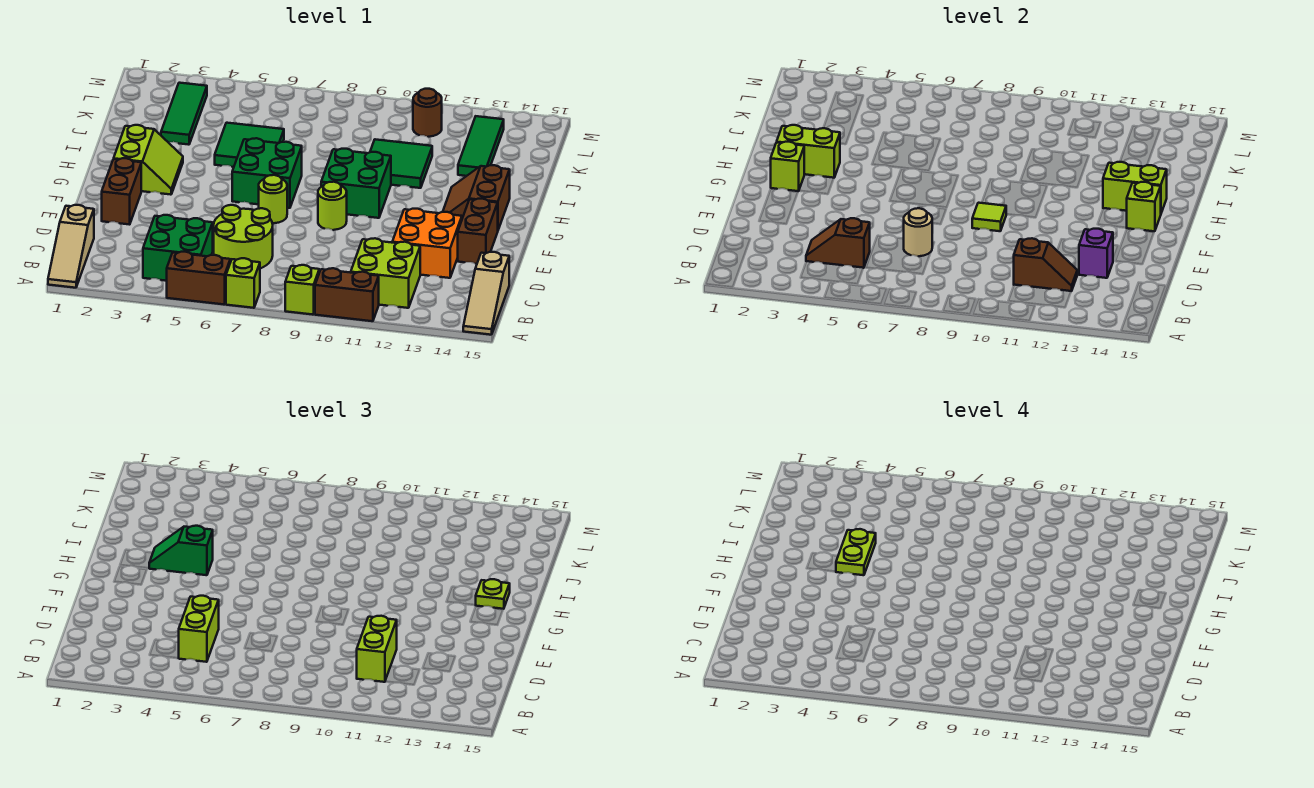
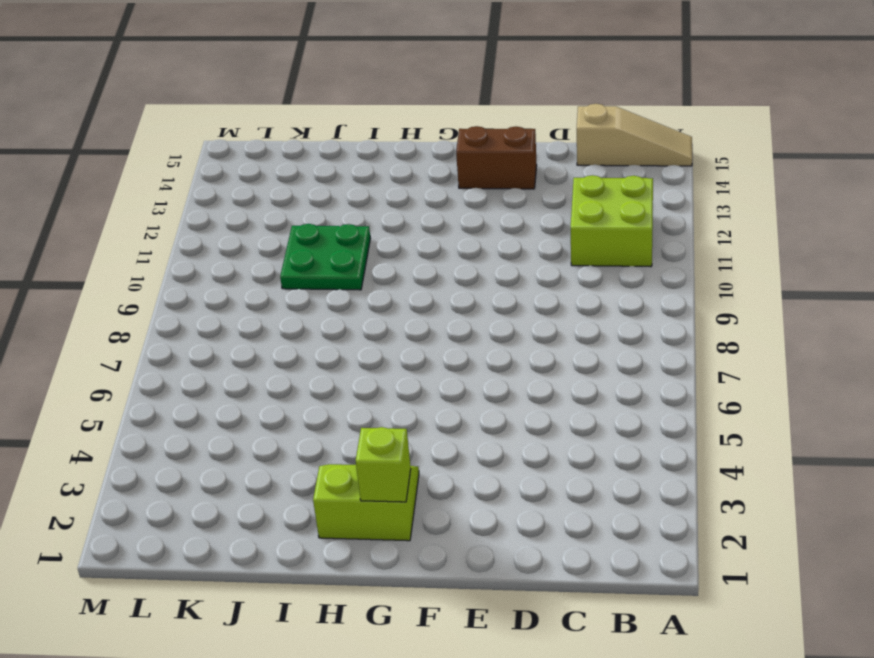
green 2x2 plate [280,224,370,290] -> green 2x2 tile [370,139,432,188]
none -> tan 1x3 slope [48,205,94,288]
none -> brown 1x2 brick [167,252,230,304]
none -> lime 1x1 brick [226,258,260,308]
none -> lime 1x1 brick [285,265,319,315]

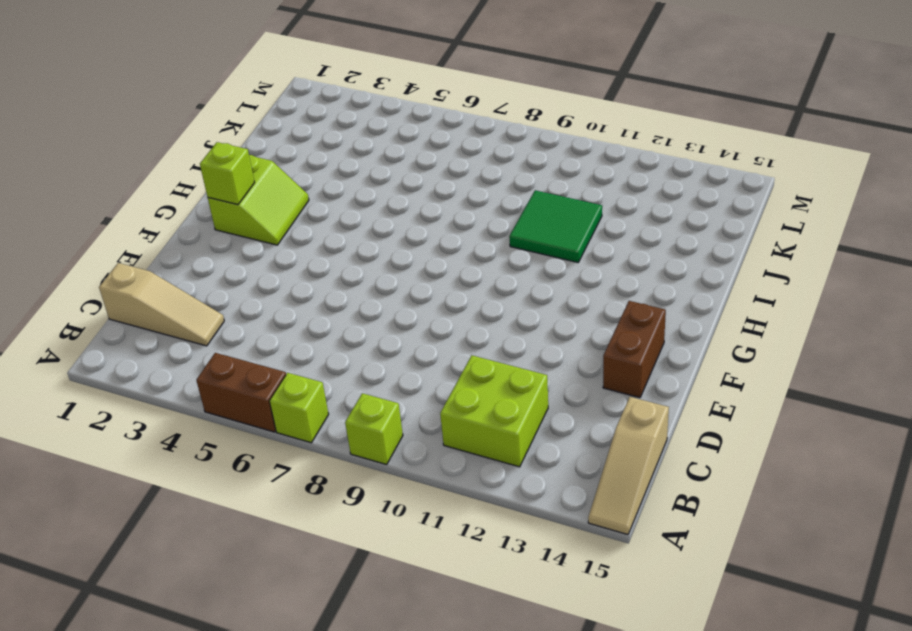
tan 1x3 slope [99,263,224,346] -> tan 1x3 slope turned to [48,205,94,288]
none -> brown 1x2 brick [315,268,379,321]
none -> green 2x2 brick [143,215,213,281]
none -> lime 2x2 round brick [214,205,273,268]
none -> orange 2x2 brick [392,209,462,278]

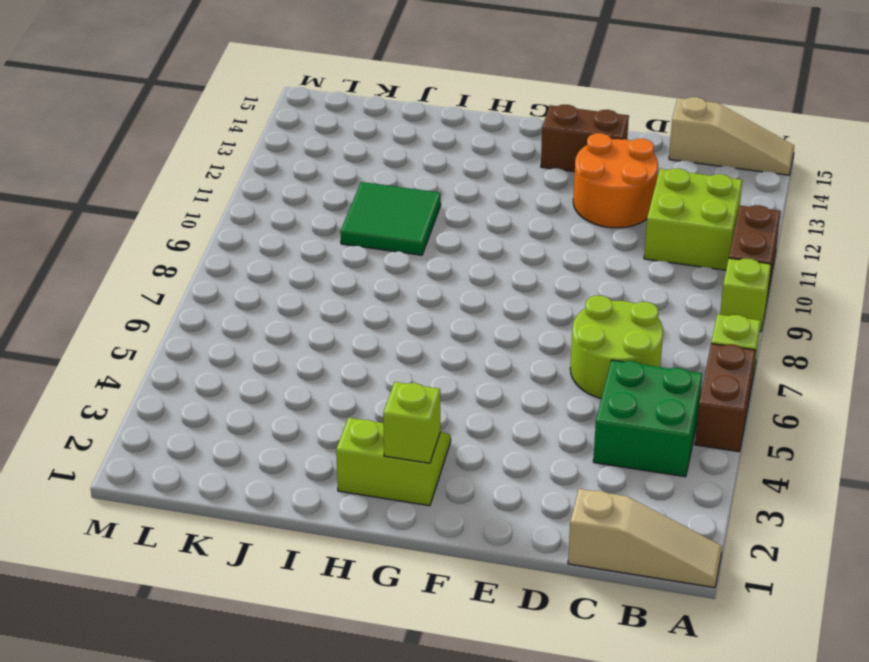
orange 2x2 round brick [573,133,658,228] -> orange 2x2 brick [392,209,462,278]
none -> brown 1x2 brick [102,158,141,225]
none -> lime 1x1 round brick [259,175,287,223]
none -> lime 1x1 round brick [318,182,347,230]
none -> green 2x2 brick [232,138,302,208]

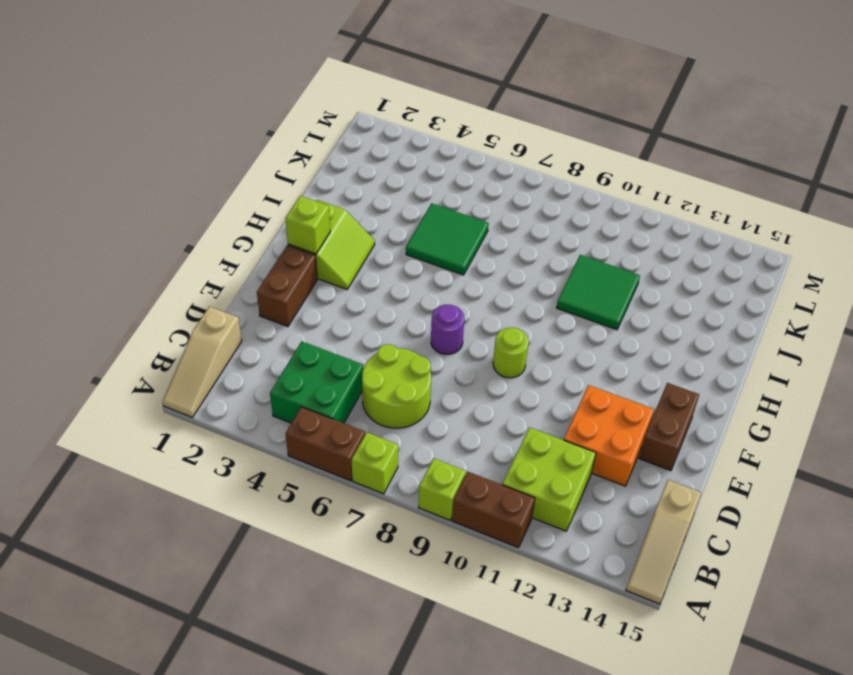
purple 1x1 round brick [431,305,464,354] -> lime 1x1 round brick [259,175,287,223]
none -> green 2x2 brick [232,138,302,208]
none -> green 2x2 brick [321,149,391,218]
none -> brown 2x2 slope [443,165,510,230]
none -> green 1x3 tile [161,83,207,145]

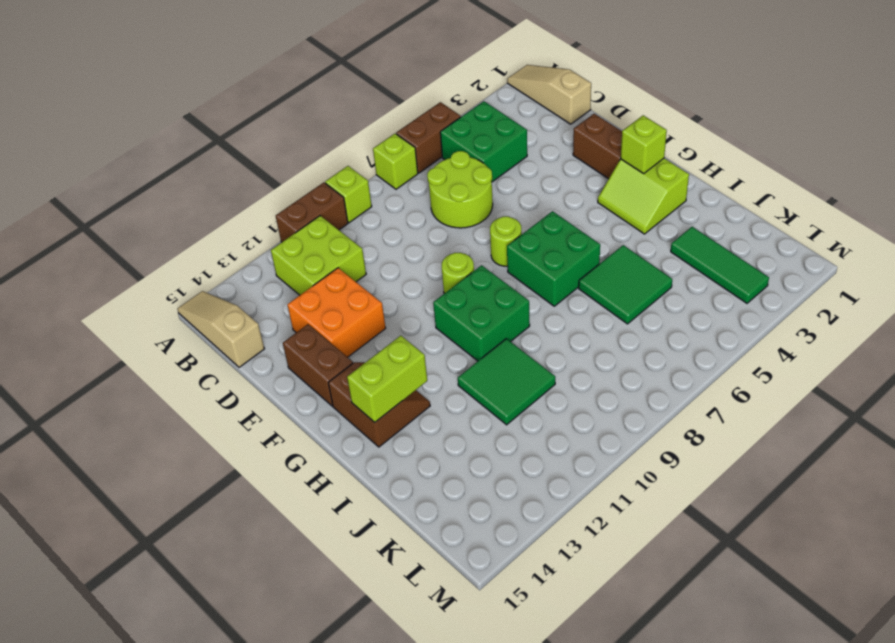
none -> green 1x3 tile [458,116,504,176]
none -> brown 1x1 round brick [413,89,442,137]
none -> brown 1x2 slope [806,218,870,268]
none -> brown 1x2 slope [1014,238,1077,291]

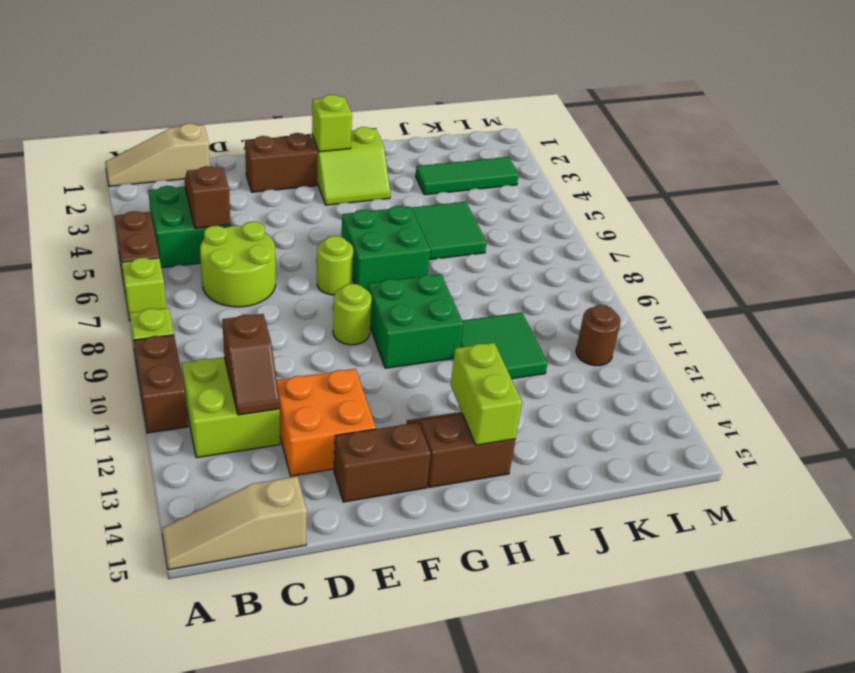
none -> green 1x3 tile [458,116,504,176]
none -> tan 1x1 round brick [904,208,932,256]
none -> purple 1x1 brick [1079,229,1113,278]
none -> lime 1x1 tile [972,203,1006,231]

